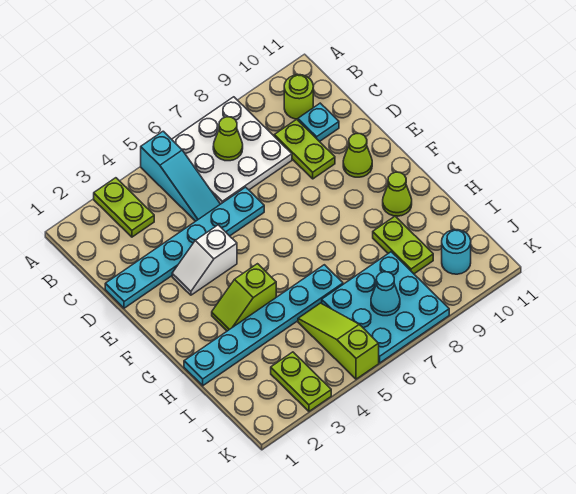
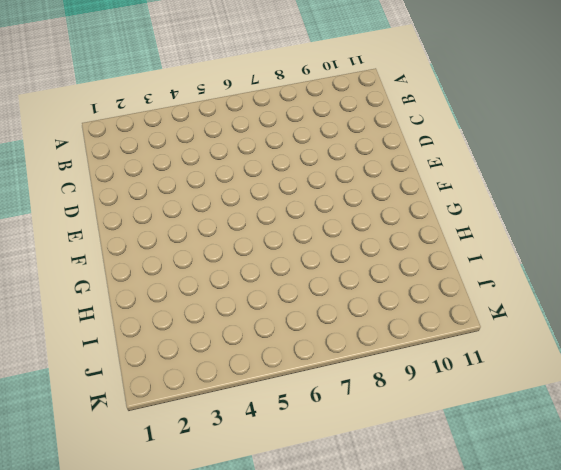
none -> lime 1x2 plate [94,178,154,237]
none -> cyan 1x3 slope [141,131,220,221]
none -> white 3x3 plate [172,97,292,204]

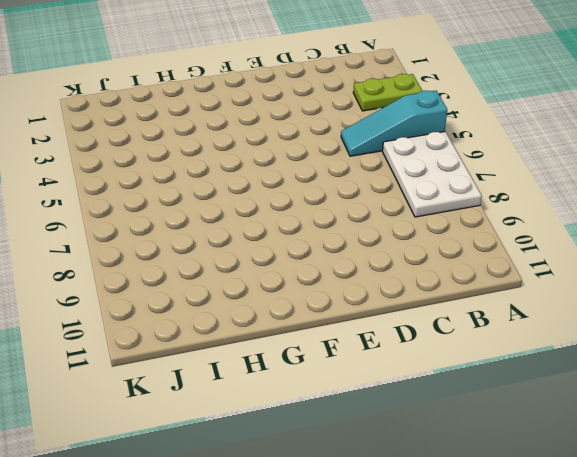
white 2x3 plate [383,132,482,217] -> white 3x3 plate [172,97,292,204]
none -> lime 1x1 round brick [284,75,313,119]
none -> lime 1x2 plate [274,119,335,179]
none -> cyan 1x1 plate [298,103,339,142]

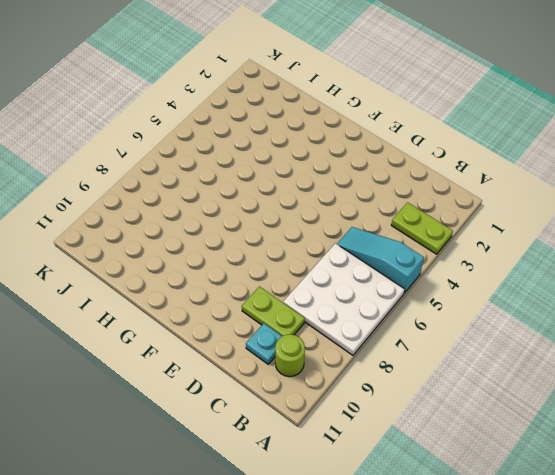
none -> cyan 1x6 plate [105,187,264,308]
none -> white 1x2 slope [172,225,237,295]
none -> lime 1x1 cone [343,134,372,177]

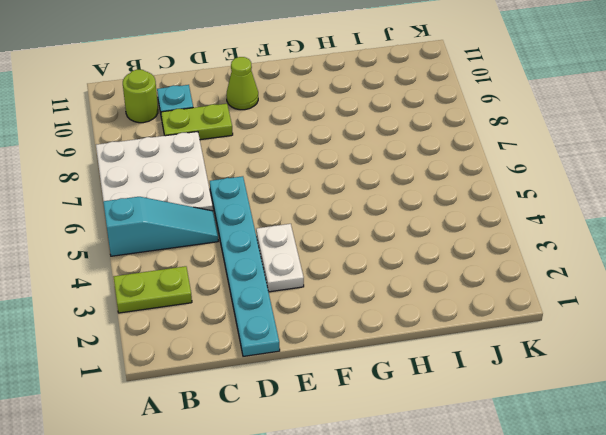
white 1x2 plate [256,224,304,292] -> white 1x2 slope [172,225,237,295]
none -> lime 1x2 slope [212,264,276,331]
none -> lime 1x1 cone [383,172,412,216]
none -> cyan 1x6 plate [184,265,343,386]

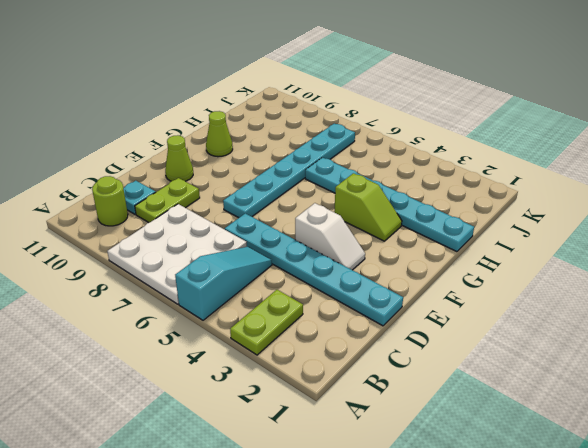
cyan 1x6 plate [223,124,355,218] -> cyan 3x3 plate [322,252,449,363]
none -> lime 1x2 plate [373,216,433,274]
none -> lime 1x3 slope [298,303,379,379]
none -> lime 1x2 plate [271,352,331,411]

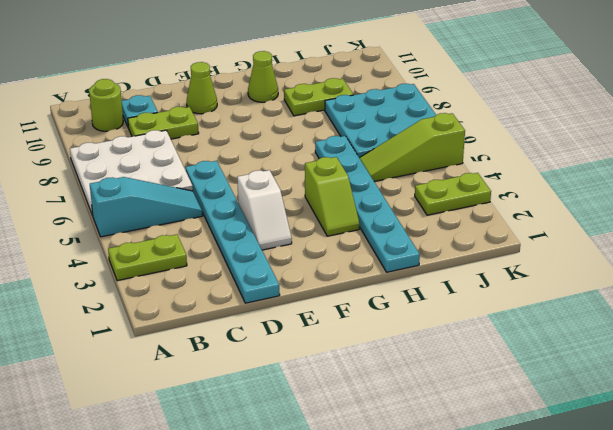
none -> cyan 1x1 round brick [442,230,471,274]
none -> lime 1x1 cone [213,117,243,161]
none -> cyan 1x1 cone [371,272,400,316]

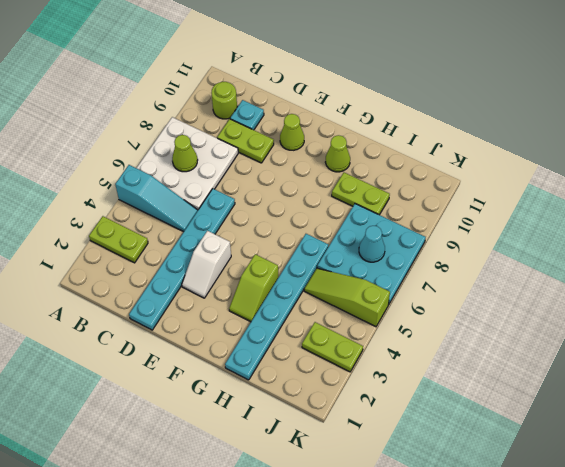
none -> cyan 1x1 round brick [442,230,471,274]

